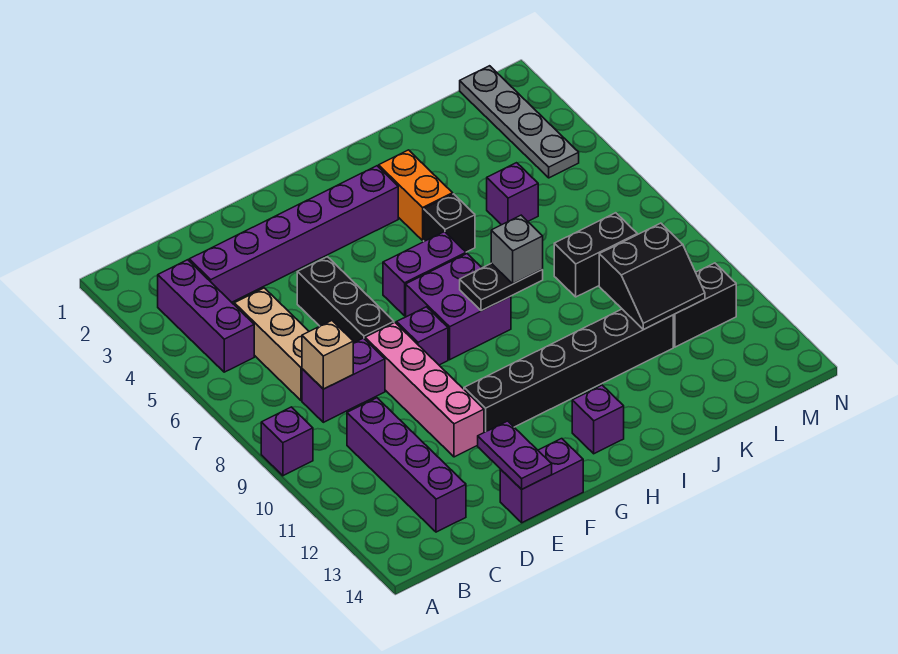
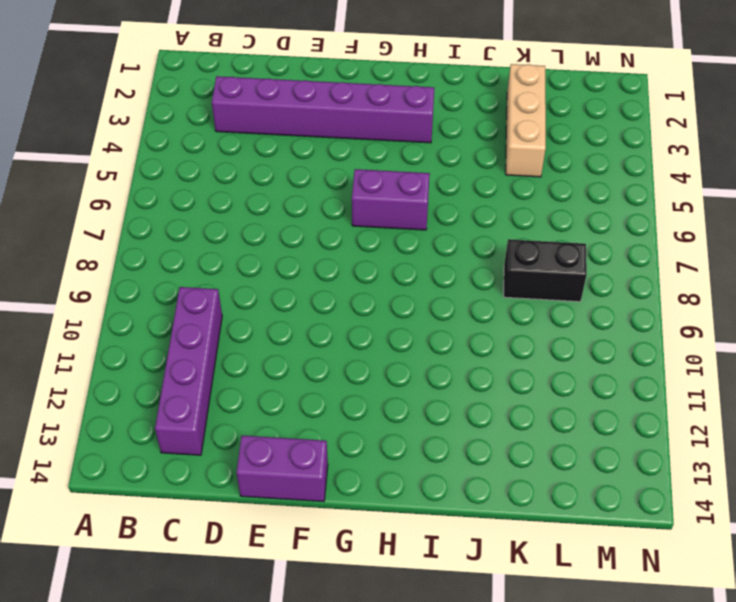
tan 1x3 brick [506,64,546,177] -> tan 1x3 brick moved to [234,288,309,400]
none -> purple 1x1 brick [261,407,313,476]
none -> purple 1x3 brick [158,260,254,372]
none -> purple 1x2 brick [302,338,385,422]

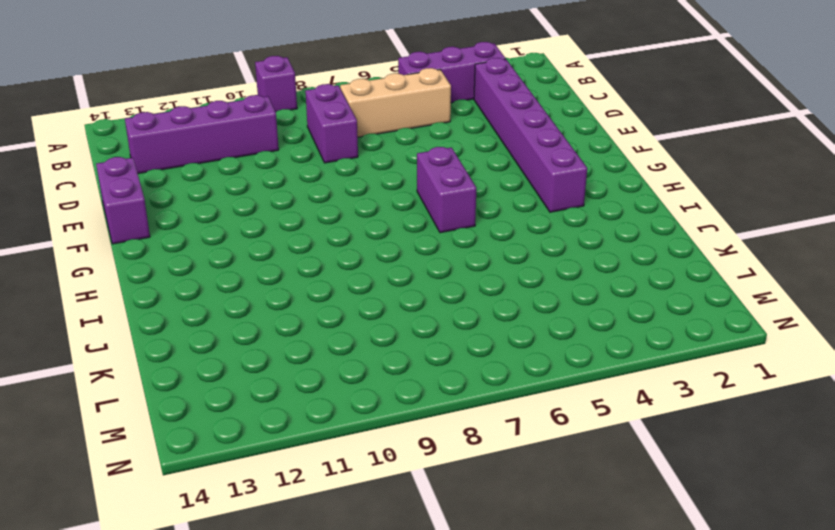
none -> black 1x3 brick [297,257,394,343]
none -> pink 1x4 brick [365,323,484,457]
none -> purple 1x1 brick [397,307,448,365]

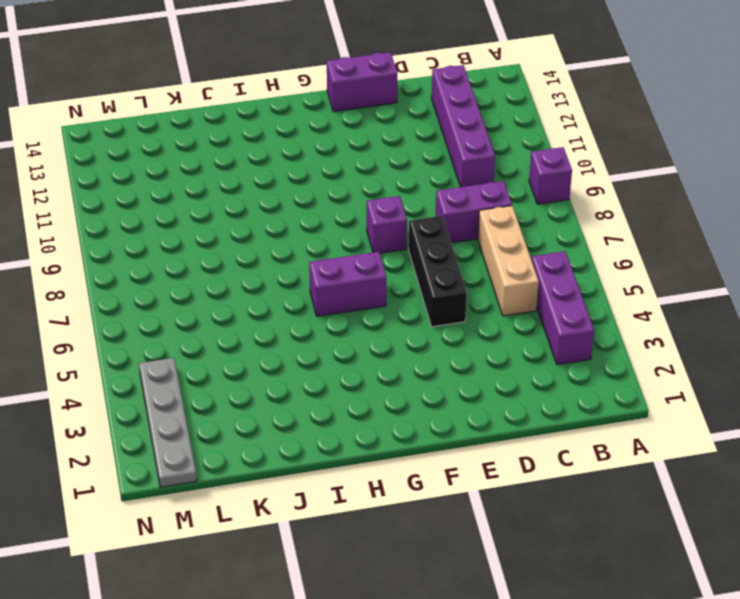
none -> purple 1x6 brick [189,166,398,302]
none -> pink 1x4 brick [365,323,484,457]
none -> black 1x6 brick [464,309,673,432]

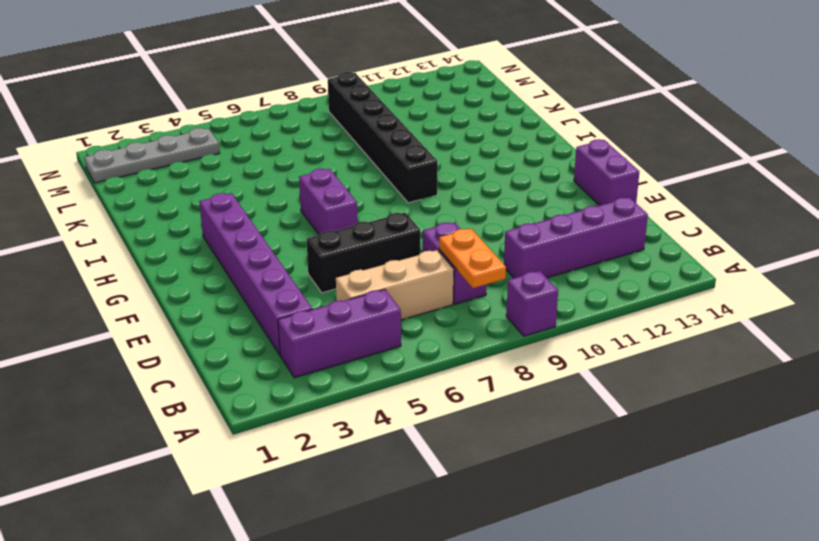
orange 1x2 plate [439,229,506,288] -> tan 1x1 brick [302,321,353,389]
black 1x6 brick [328,72,438,203] -> black 1x6 brick moved to [464,309,673,432]
none -> pink 1x4 brick [365,323,484,457]
none -> purple 1x1 brick [397,307,448,365]
none -> purple 2x2 brick [406,254,511,360]

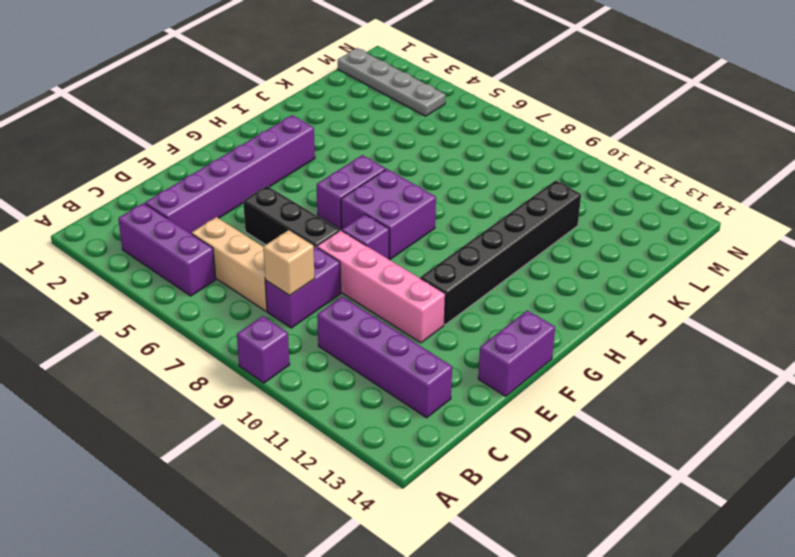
none -> purple 1x1 brick [572,385,624,454]
none -> orange 1x2 brick [379,150,453,240]
none -> black 1x1 brick [424,194,475,252]

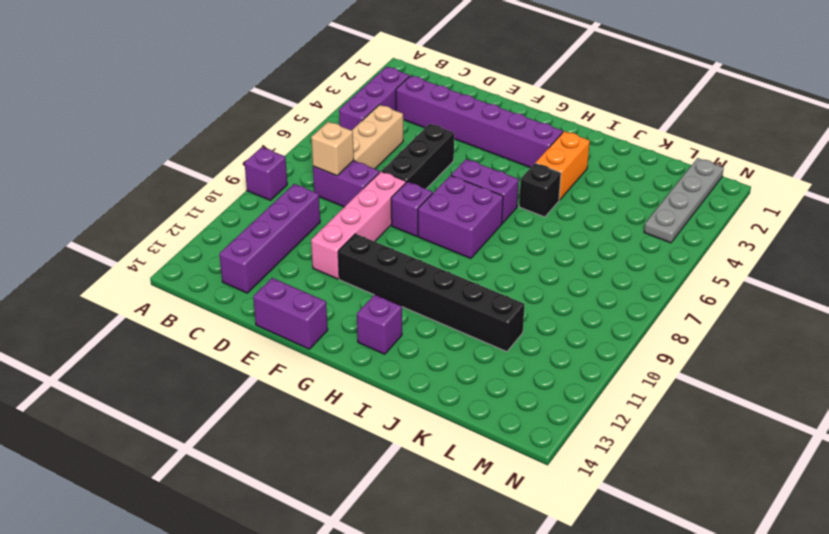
none -> purple 1x1 brick [487,163,538,225]
none -> black 1x2 brick [554,213,637,297]
none -> black 1x2 brick [673,263,736,347]

